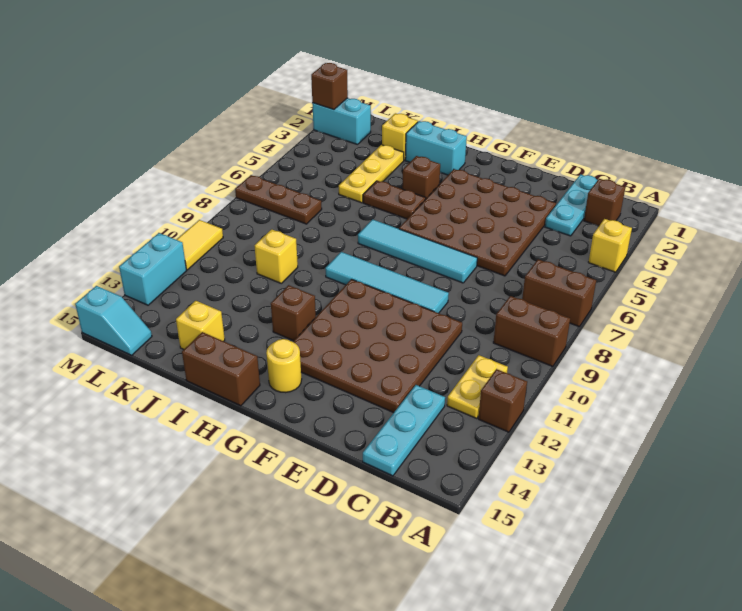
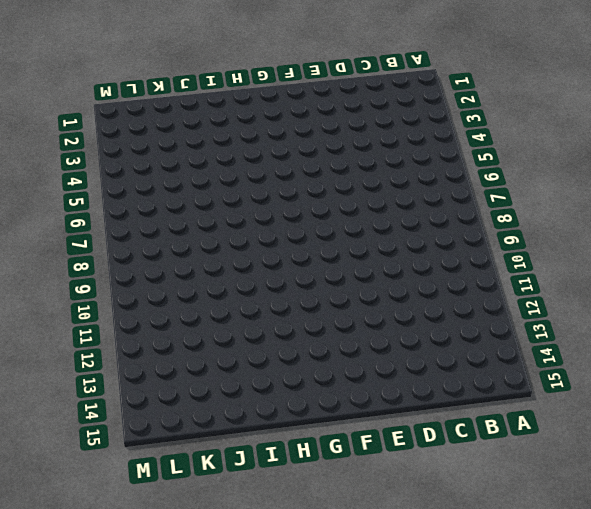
none -> yellow 1x1 brick [588,219,632,272]
none -> brown 1x2 brick [522,259,596,326]
none -> brown 1x2 brick [493,296,570,366]

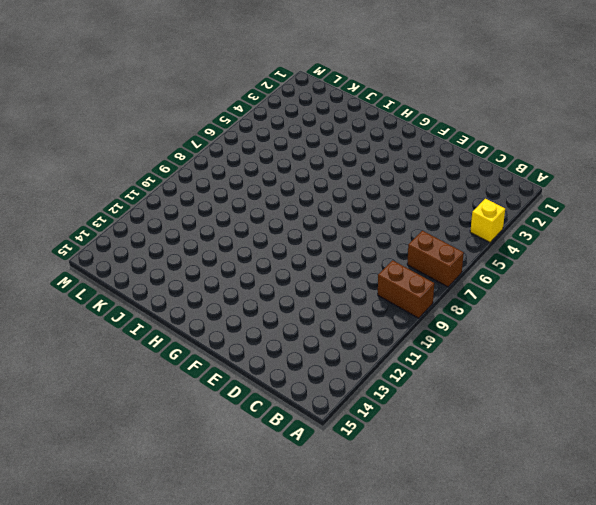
none -> brown 1x1 brick [478,369,527,432]
none -> brown 1x1 brick [584,179,625,226]
none -> yellow 1x2 plate [447,355,508,419]

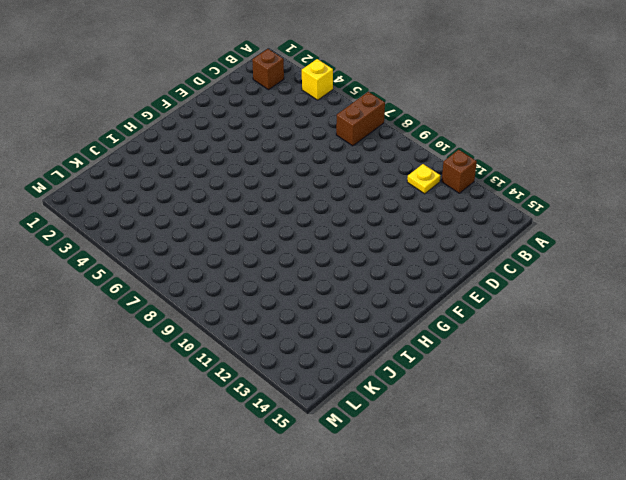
yellow 1x1 plate [407,164,440,194] -> yellow 1x2 plate [447,355,508,419]
none -> brown 1x2 brick [493,296,570,366]
none -> cyan 1x3 plate [545,174,598,236]
none -> cyan 1x3 plate [363,385,445,476]

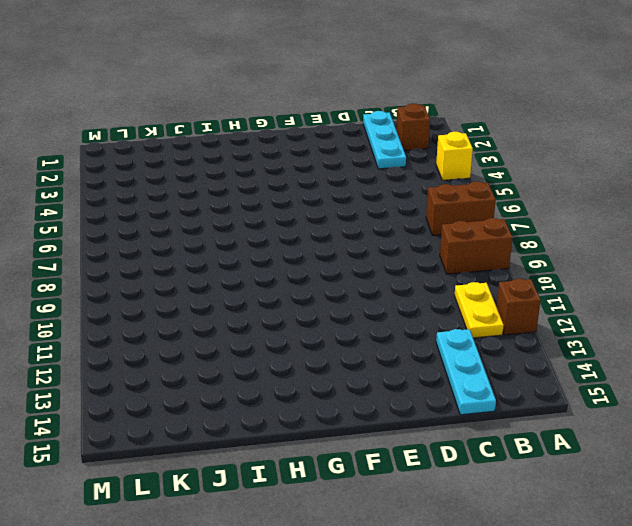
none -> brown 4x4 plate [399,169,556,276]
none -> brown 4x4 plate [293,279,462,413]
none -> cyan 1x4 tile [358,219,477,283]

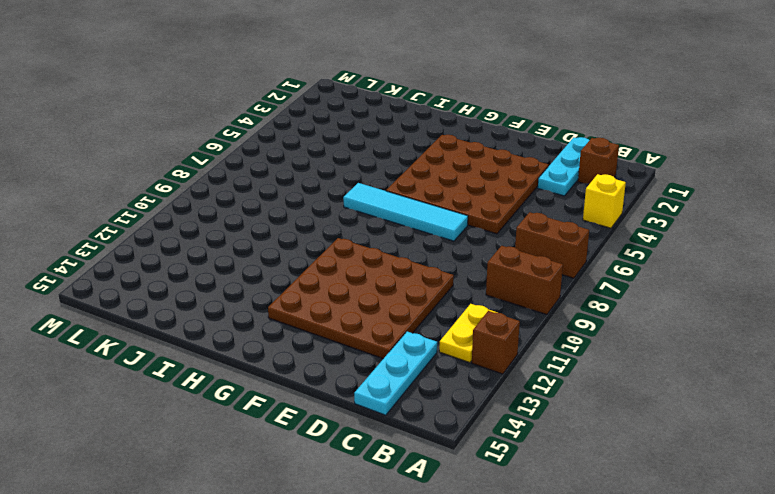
none -> cyan 1x4 tile [325,252,449,313]
none -> yellow 1x1 round brick [266,339,302,393]
none -> cyan 1x2 brick [405,121,467,175]

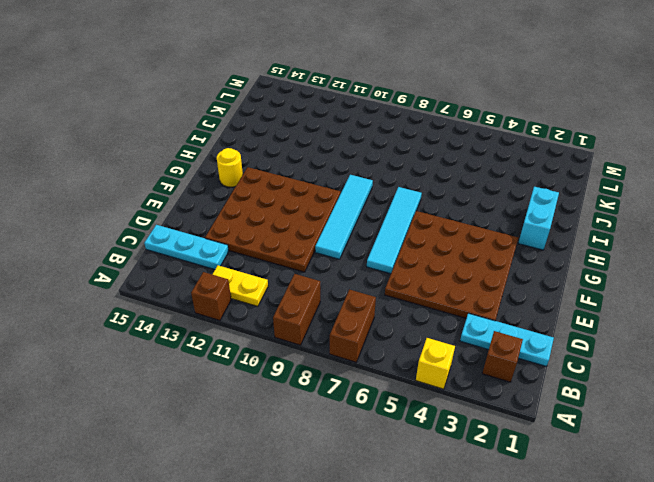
none -> brown 1x1 brick [402,156,440,198]
none -> brown 1x2 plate [363,181,426,219]
none -> brown 1x1 brick [271,285,316,341]

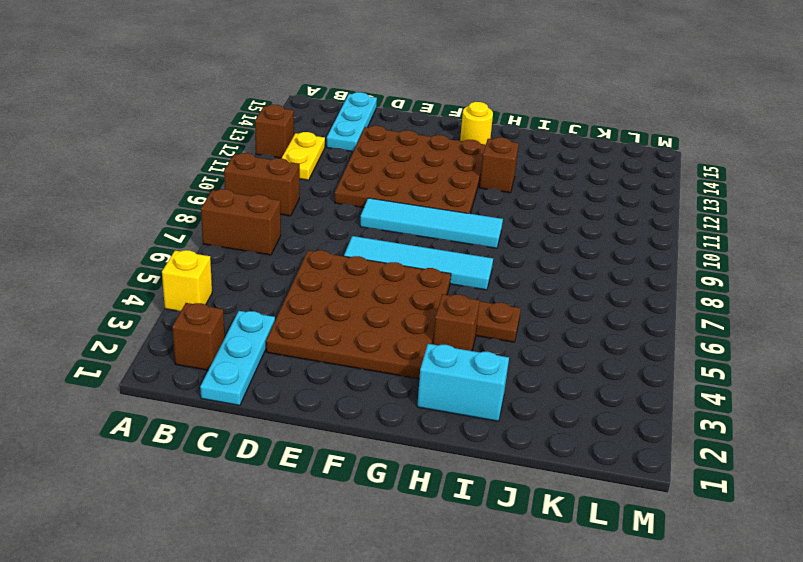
none -> brown 1x2 brick [182,332,260,406]
none -> yellow 1x1 brick [382,113,418,160]
none -> yellow 1x3 plate [339,145,404,203]

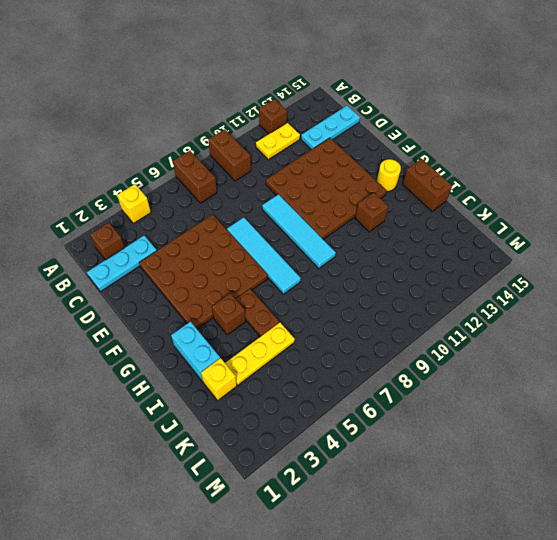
none -> yellow 1x1 brick [254,229,298,283]
none -> yellow 1x1 brick [176,301,225,349]
none -> brown 1x3 plate [235,175,322,224]

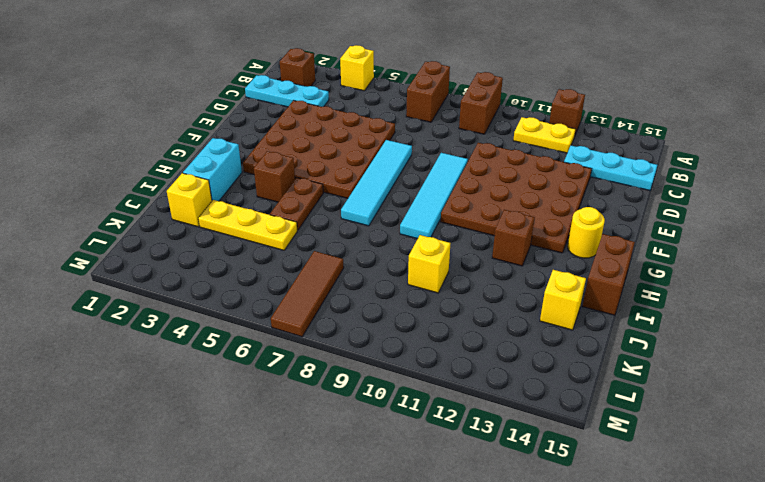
brown 1x3 tile [271,251,344,337] -> brown 1x3 plate [235,175,322,224]
none -> cyan 1x2 brick [312,98,371,145]
none -> cyan 1x2 slope [75,286,152,355]
none -> yellow 1x2 tile [177,220,223,270]

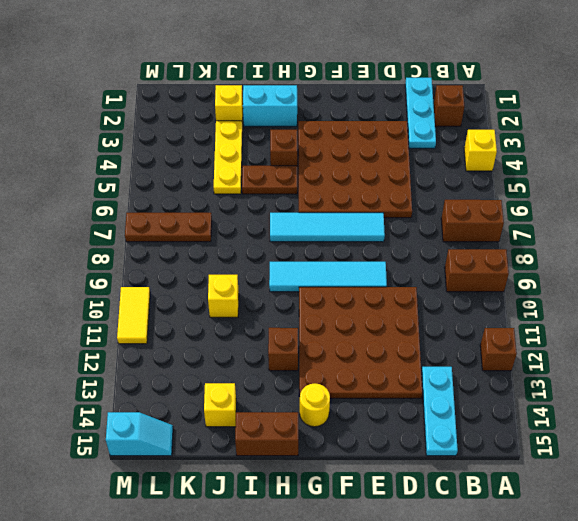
none -> yellow 1x2 plate [447,355,508,419]
none -> cyan 1x2 brick [312,98,371,145]
none -> cyan 1x2 brick [119,233,187,305]

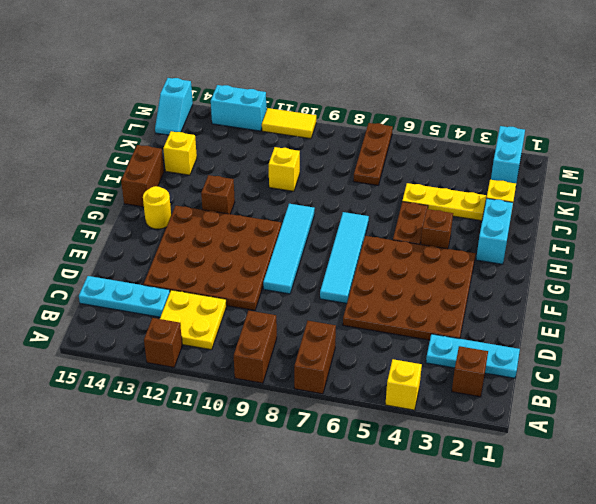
yellow 2x2 plate [160,290,227,350] -> yellow 1x2 plate [447,355,508,419]
none -> brown 1x1 brick [311,63,348,110]

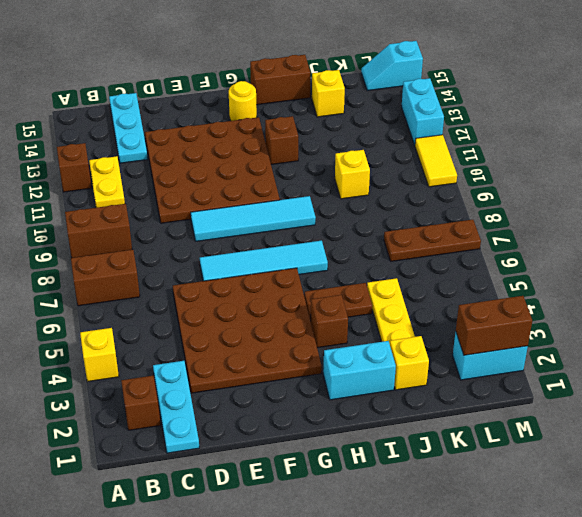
brown 1x2 brick [456,296,532,355] -> brown 1x1 brick [311,63,348,110]

